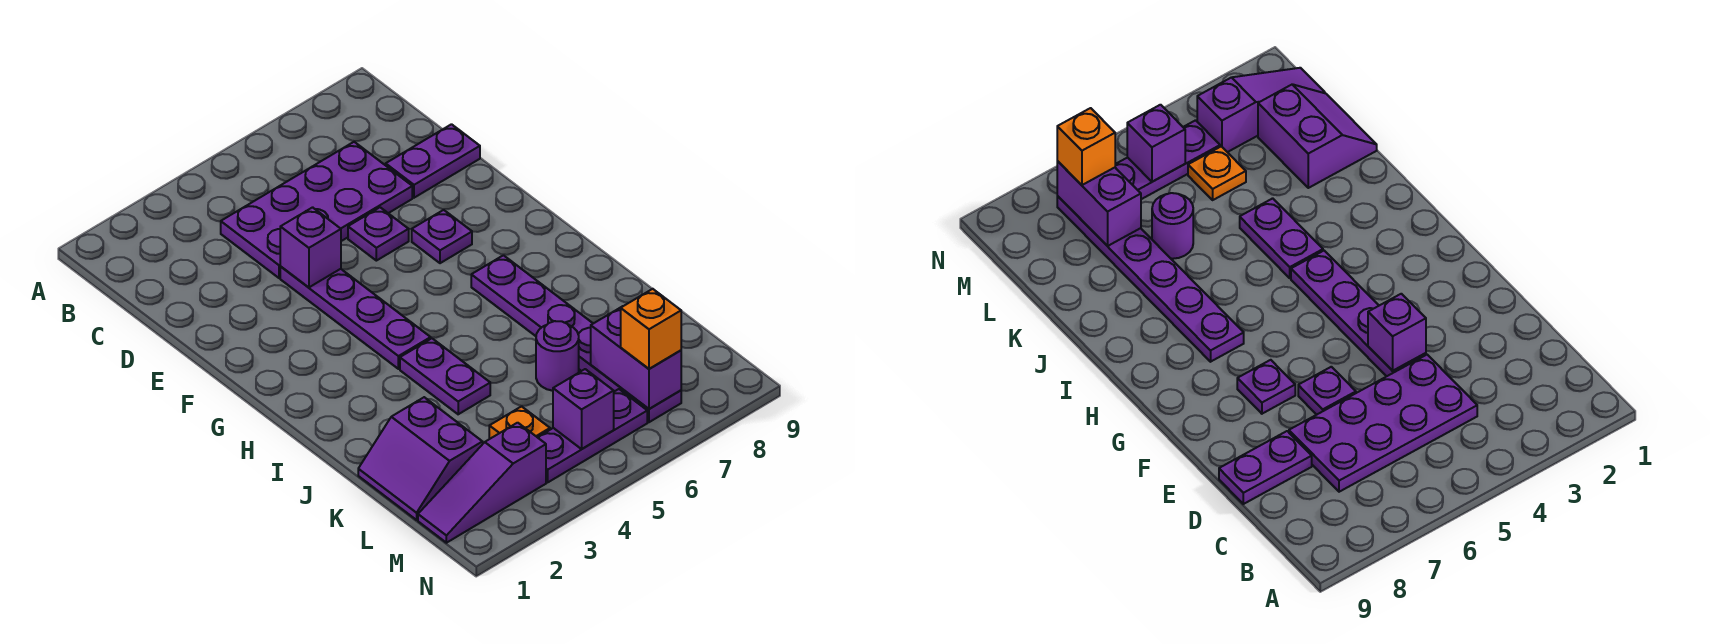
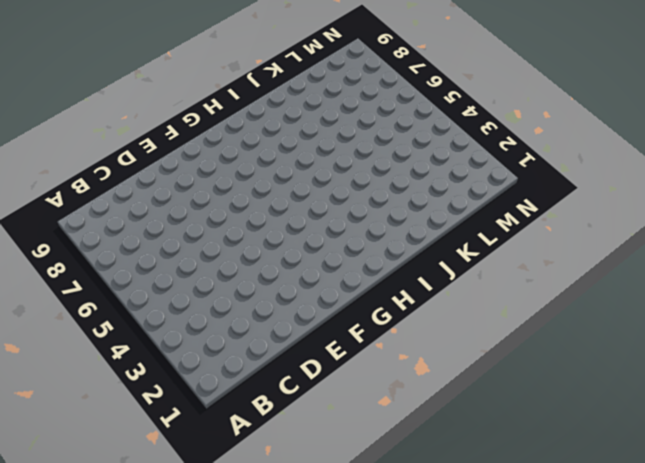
none -> purple 2x4 plate [221,142,412,278]
none -> purple 1x2 plate [386,124,480,198]
none -> purple 1x4 plate [280,267,431,369]

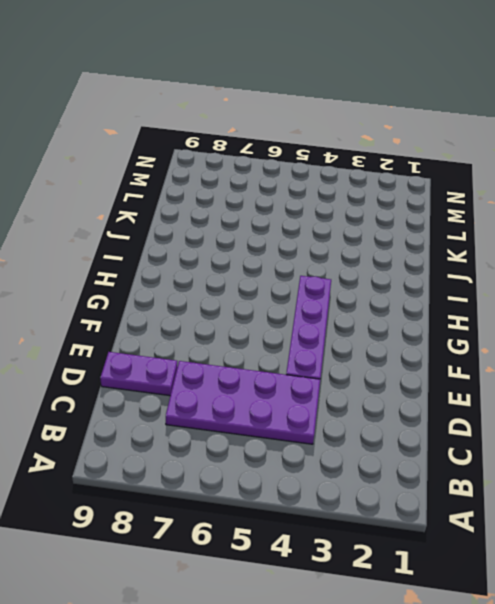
none -> purple 1x1 plate [348,207,409,261]
none -> purple 1x1 plate [412,210,472,263]
none -> purple 1x6 plate [471,255,681,422]

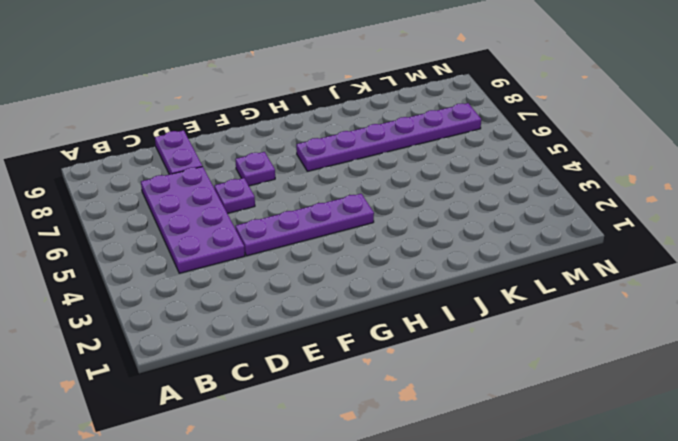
none -> purple 1x2 plate [400,338,490,414]
none -> purple 2x2 slope [358,397,483,520]
none -> purple 1x1 round brick [536,321,579,391]

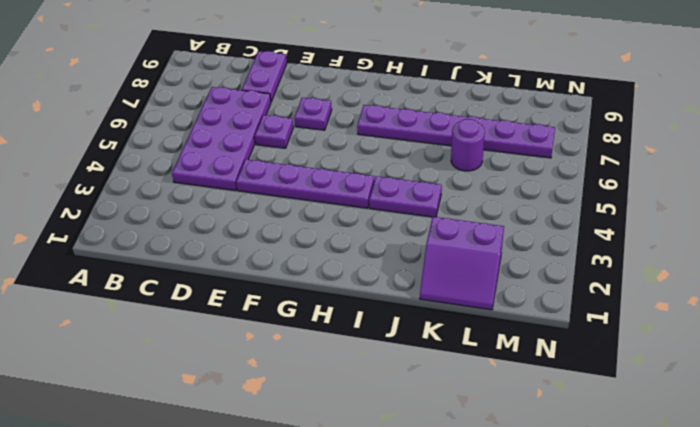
none -> orange 1x1 plate [489,406,550,439]
none -> purple 1x3 slope [418,423,546,543]
none -> purple 1x3 plate [538,389,647,482]

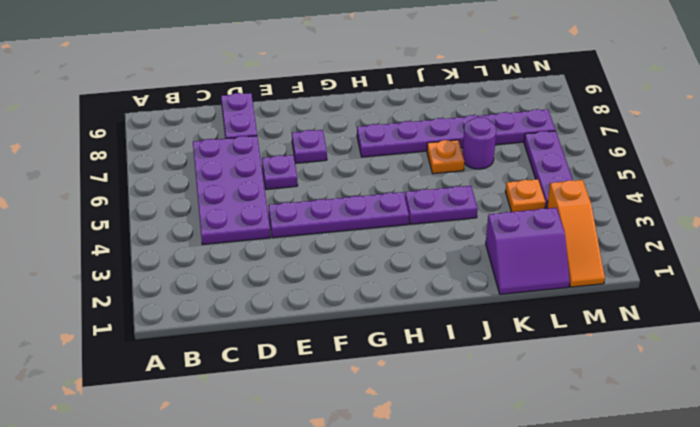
orange 1x1 plate [427,140,464,174] -> none
orange 1x3 slope [547,180,605,287] -> purple 1x3 slope [418,423,546,543]
none -> purple 1x1 brick [280,207,341,287]
none -> purple 1x2 brick [591,306,681,409]
none -> purple 1x1 brick [553,369,614,449]

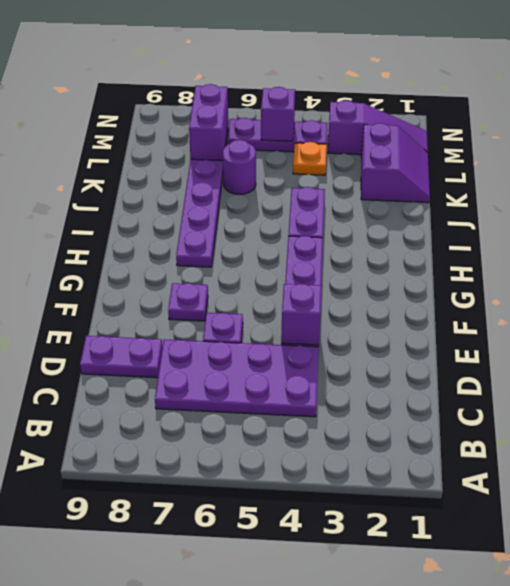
none -> orange 1x1 brick [621,289,681,369]

